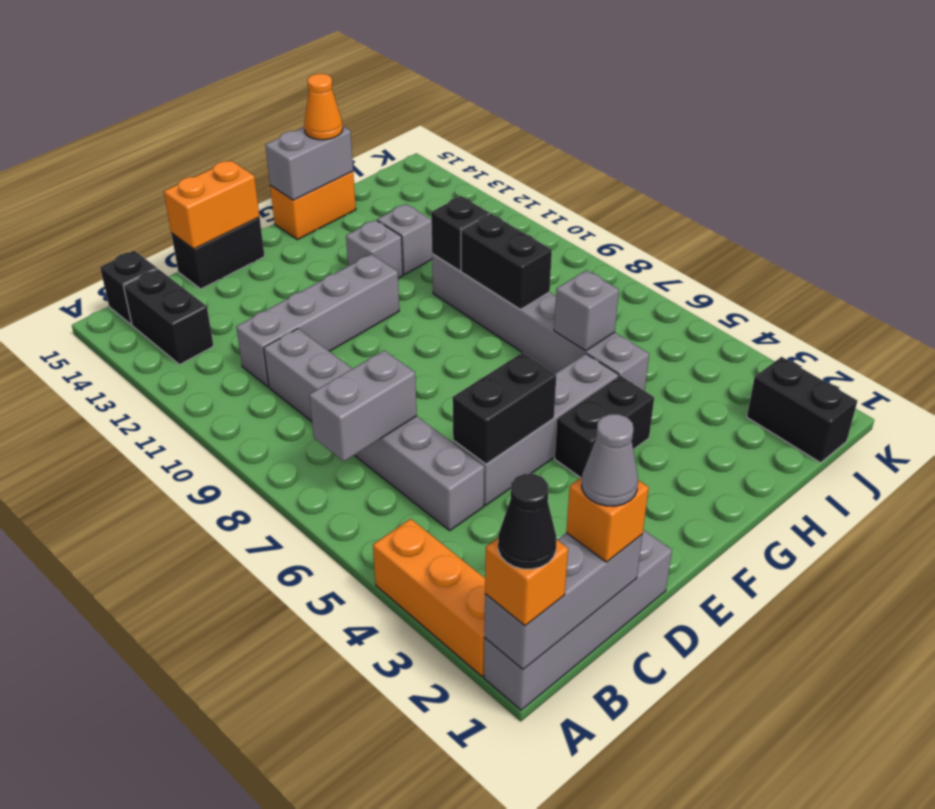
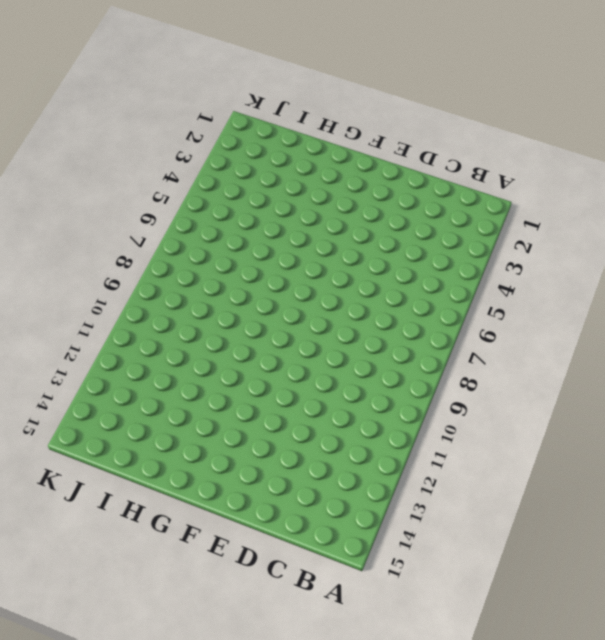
none -> grey 1x4 brick [484,530,672,710]
none -> orange 1x3 brick [373,519,485,676]
none -> black 1x2 brick [124,269,213,365]

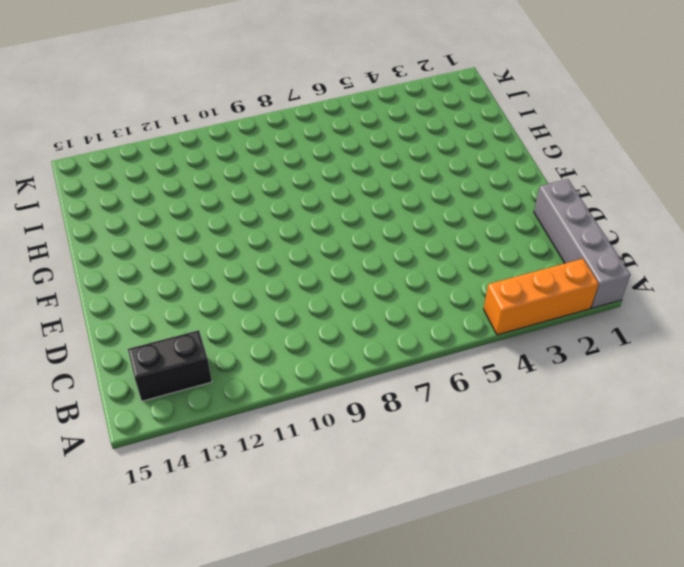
none -> black 1x1 brick [100,251,157,325]
none -> grey 1x6 brick [264,329,484,530]
none -> grey 1x4 brick [236,254,399,386]

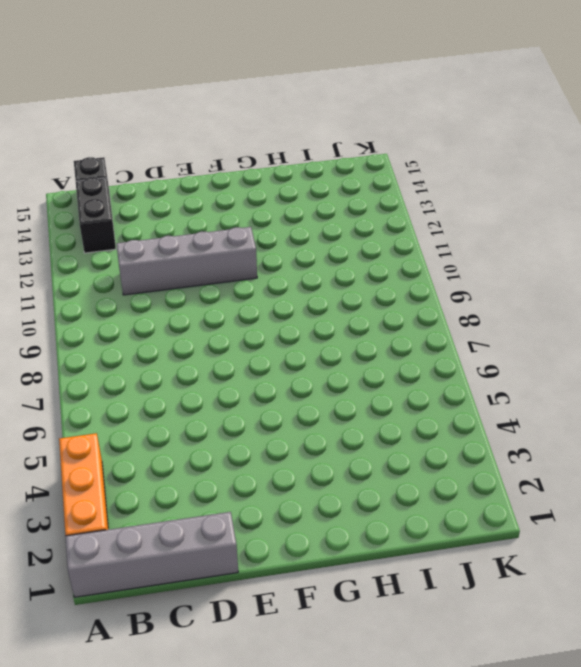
none -> grey 1x6 brick [264,329,484,530]
none -> grey 1x4 brick [453,354,618,506]
none -> black 1x2 brick [171,218,265,289]

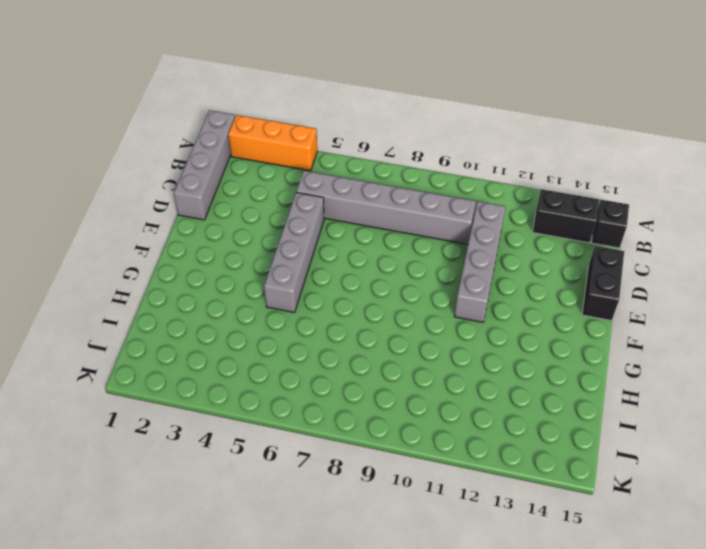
none -> black 1x2 brick [555,376,654,478]
none -> grey 1x1 brick [346,220,403,278]
none -> orange 1x2 brick [270,172,356,240]

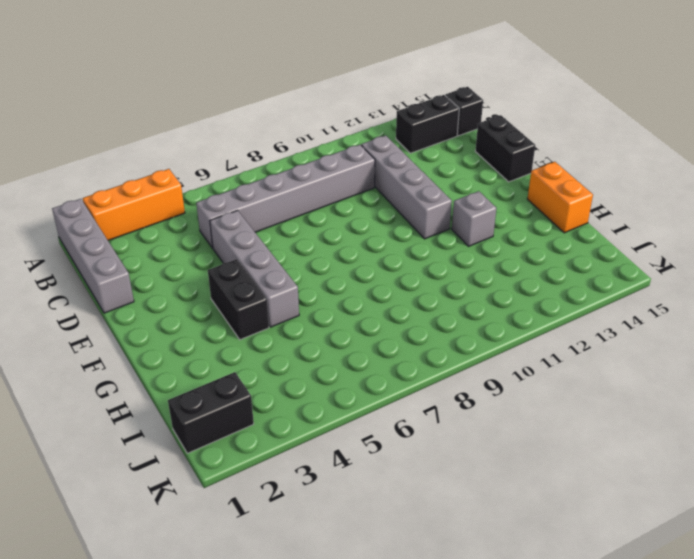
none -> grey 1x6 brick [432,254,649,391]
none -> grey 1x1 brick [377,204,432,275]
none -> grey 1x3 brick [484,533,642,669]

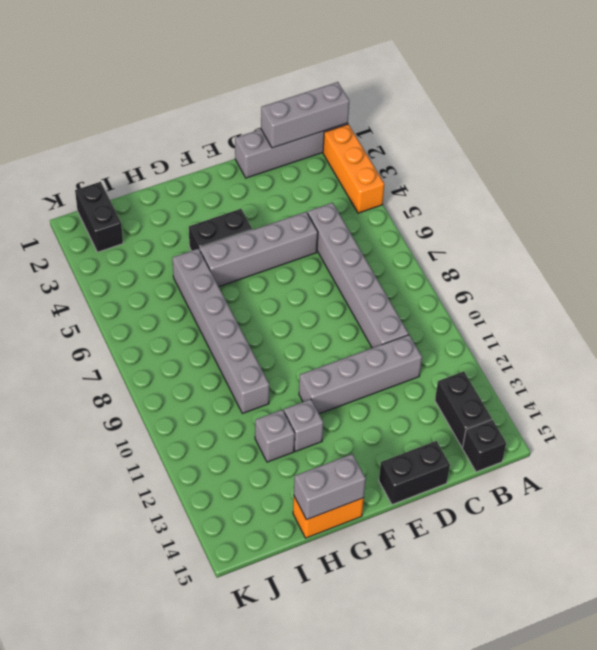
none -> grey 1x2 brick [309,350,417,462]
none -> black 1x2 brick [453,353,556,464]
none -> orange 1x2 brick [164,160,260,249]

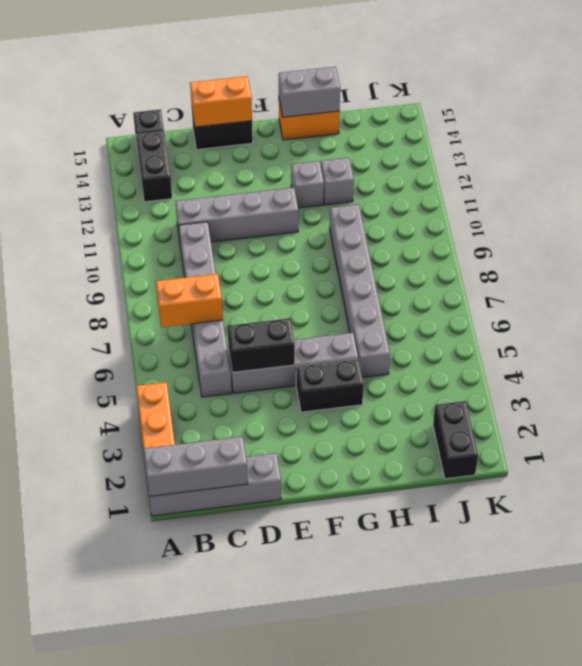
orange 1x2 brick [156,274,223,327] -> grey 1x2 brick [309,350,417,462]
none -> grey 1x1 brick [554,270,619,351]
none -> black 1x2 brick [461,214,552,309]
none -> black 1x1 brick [431,196,489,271]

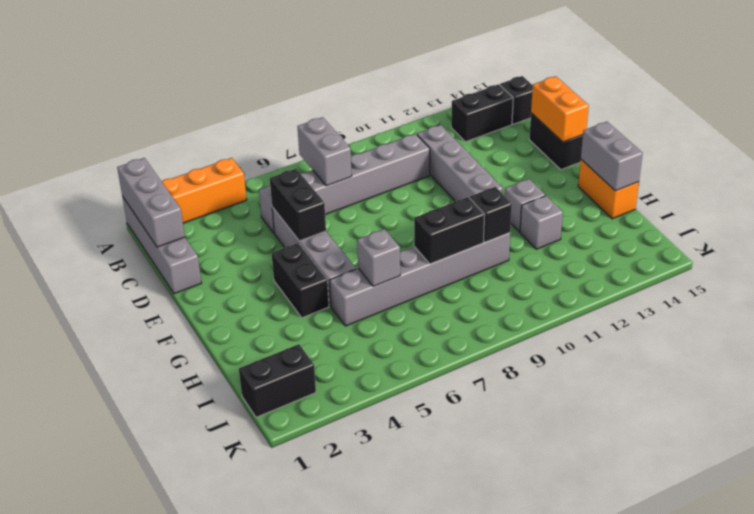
none -> orange 1x1 brick [485,538,568,626]
none -> orange 1x1 brick [566,477,649,562]
none -> orange 1x1 cone [304,74,343,140]

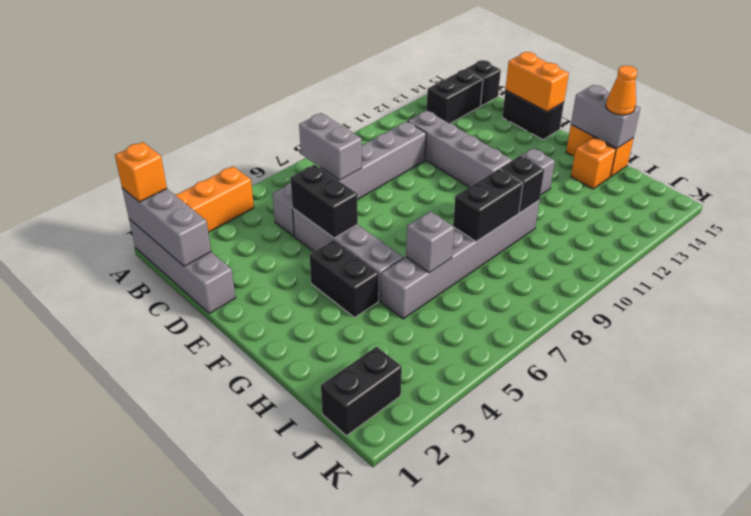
orange 1x1 brick [571,137,616,189] -> orange 1x1 brick moved to [566,477,649,562]
none -> grey 1x1 brick [377,204,432,275]
none -> black 1x1 cone [498,474,557,569]
none -> grey 1x1 cone [582,414,638,506]

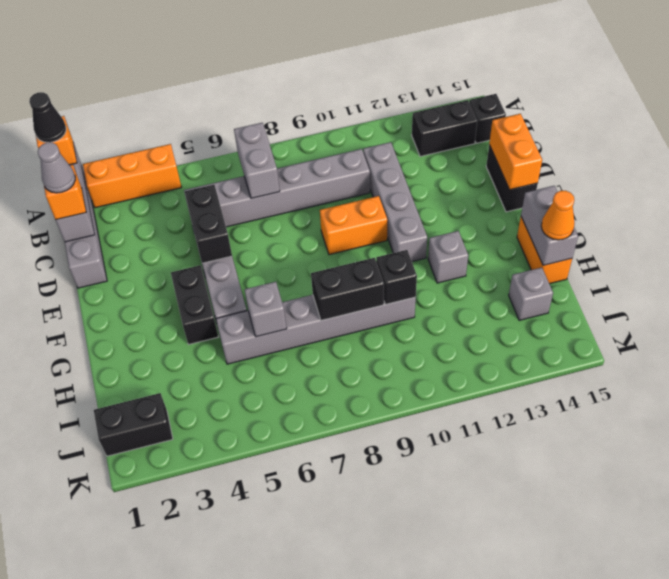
orange 1x2 brick [320,196,387,255] -> none
grey 1x1 brick [509,267,553,320] -> grey 1x1 brick moved to [377,204,432,275]

